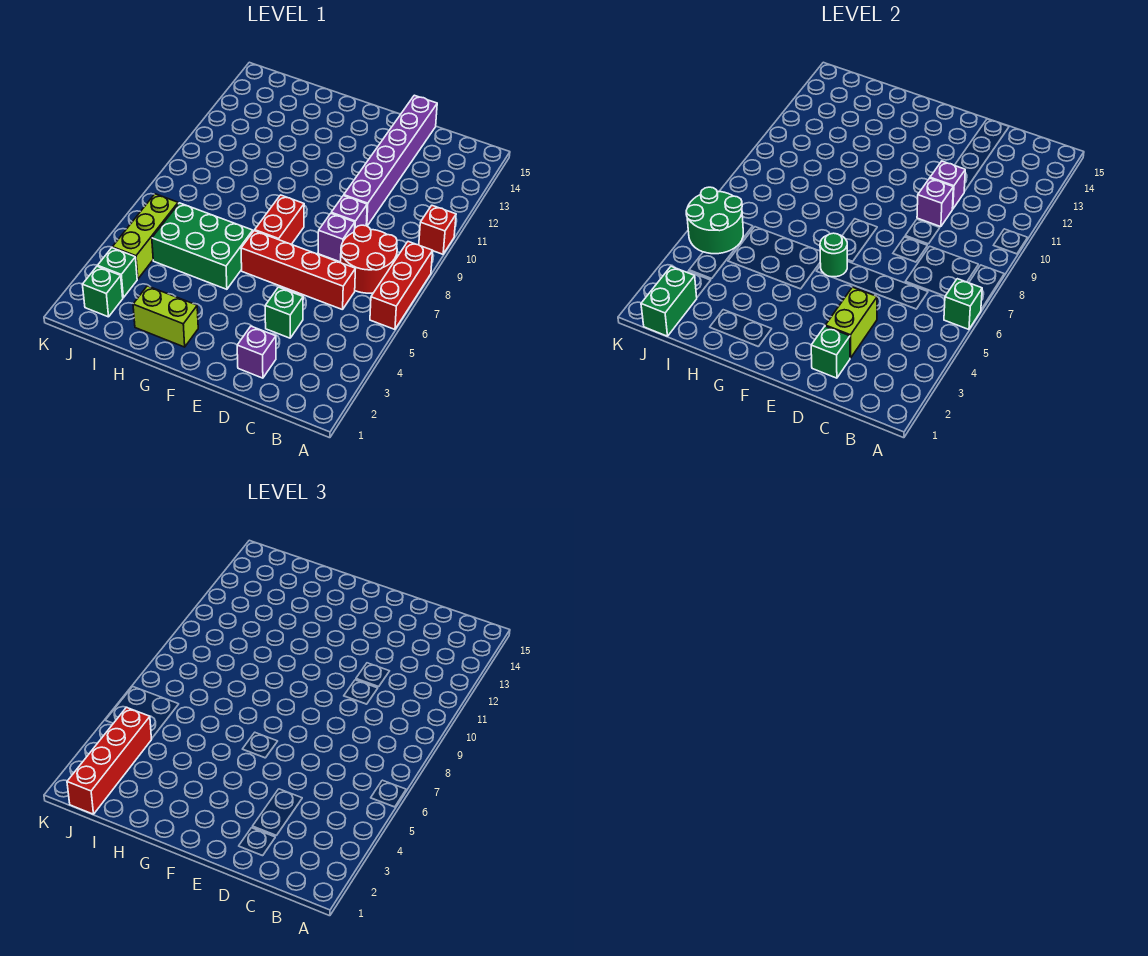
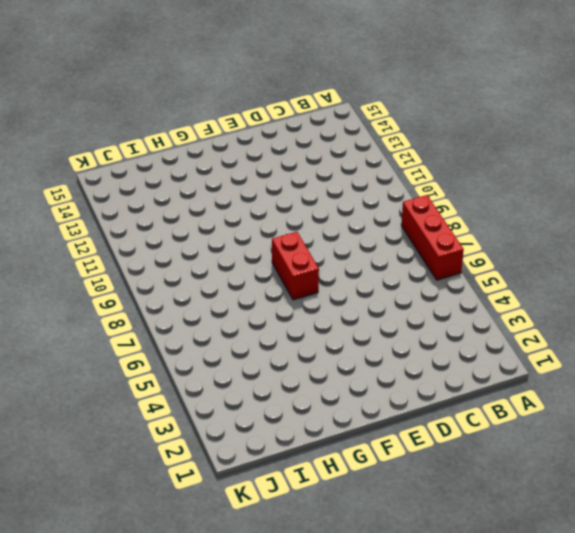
none -> red 1x1 brick [419,206,456,254]
none -> red 2x2 round brick [341,225,397,293]
none -> red 1x4 brick [241,231,355,310]

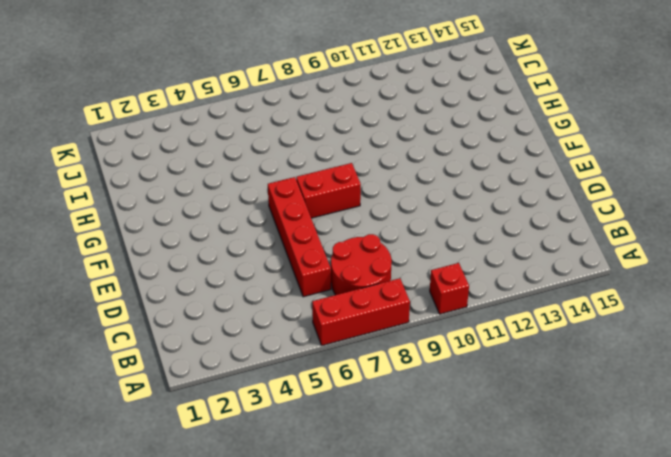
none -> purple 1x1 brick [237,326,276,378]
none -> green 1x1 brick [265,287,303,338]
none -> purple 1x1 brick [318,214,355,262]

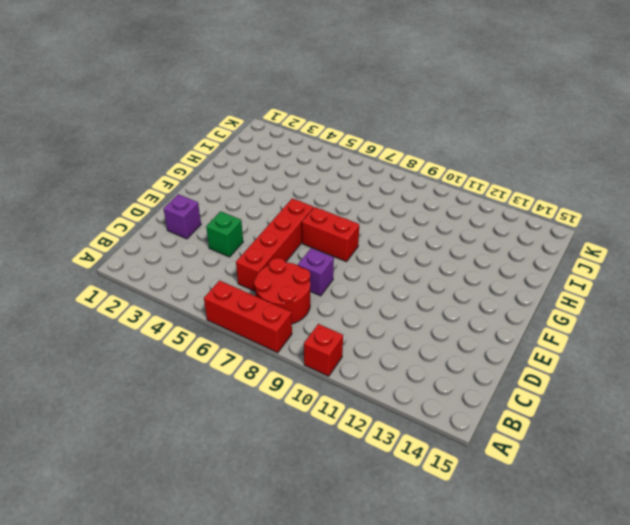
none -> purple 1x1 brick [331,196,367,228]
none -> purple 1x6 brick [344,95,437,226]
none -> lime 1x2 brick [133,286,198,347]

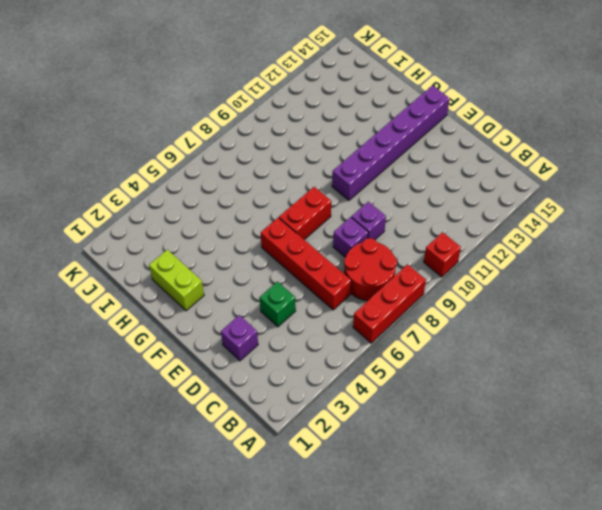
purple 1x6 brick [332,85,450,200] -> purple 1x6 brick moved to [344,95,437,226]
none -> green 2x3 brick [152,203,253,289]
none -> green 1x1 brick [82,266,123,317]
none -> green 1x1 brick [98,248,137,298]

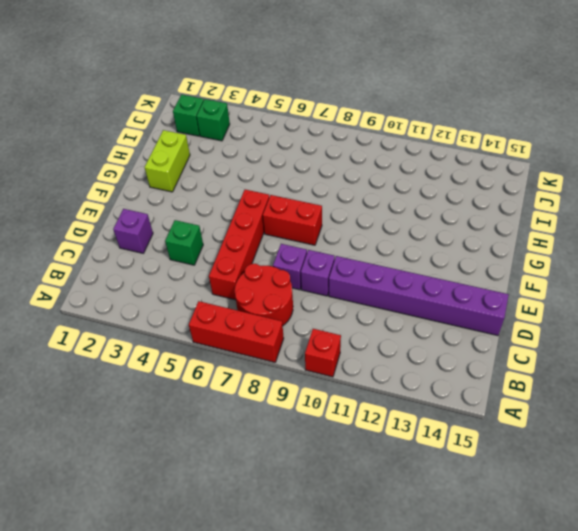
none -> green 2x3 brick [152,203,253,289]
none -> lime 1x3 brick [112,194,178,279]
none -> green 1x1 brick [944,279,982,329]

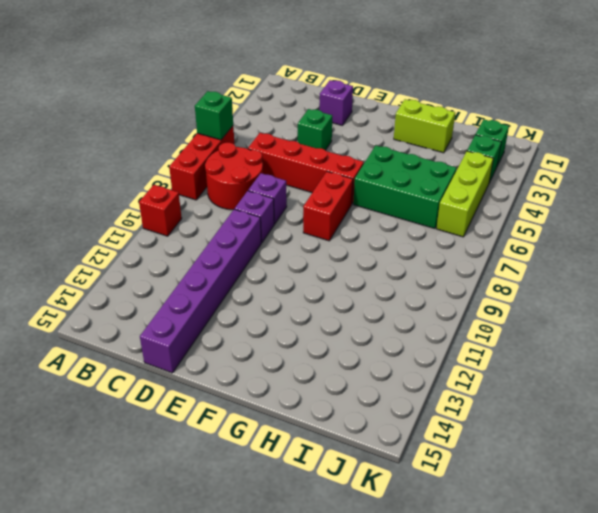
none -> green 1x1 brick [811,326,850,378]
none -> lime 1x2 brick [825,287,877,358]
none -> purple 1x1 brick [917,178,953,227]

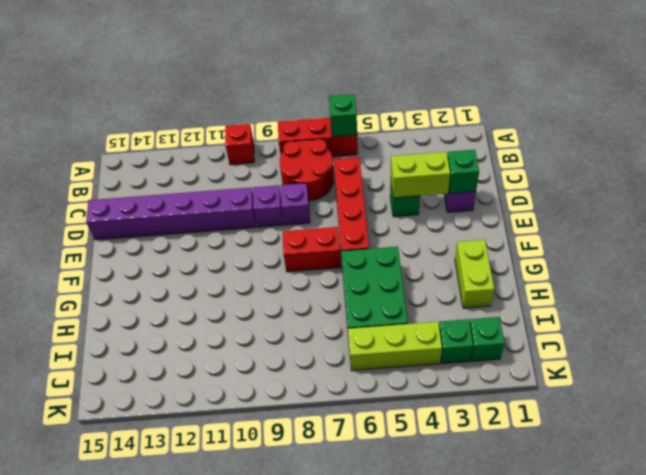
none -> purple 1x1 brick [917,178,953,227]
none -> purple 1x1 brick [930,161,965,209]
none -> green 1x1 round brick [820,233,847,277]

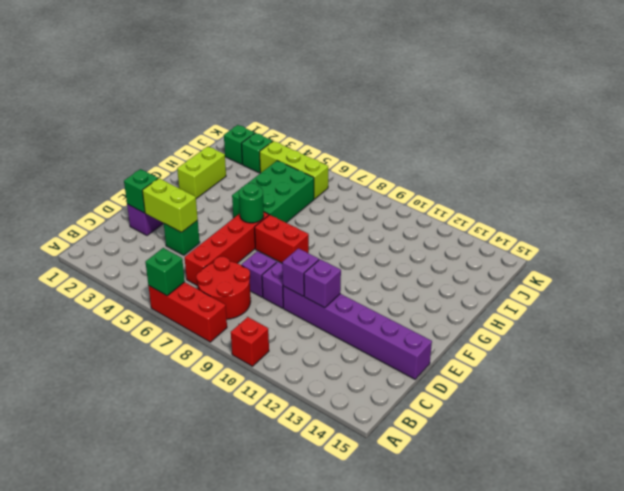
none -> green 1x2 brick [641,266,697,336]
none -> green 2x2 round brick [686,187,743,254]
none -> red 1x4 brick [67,707,152,814]

